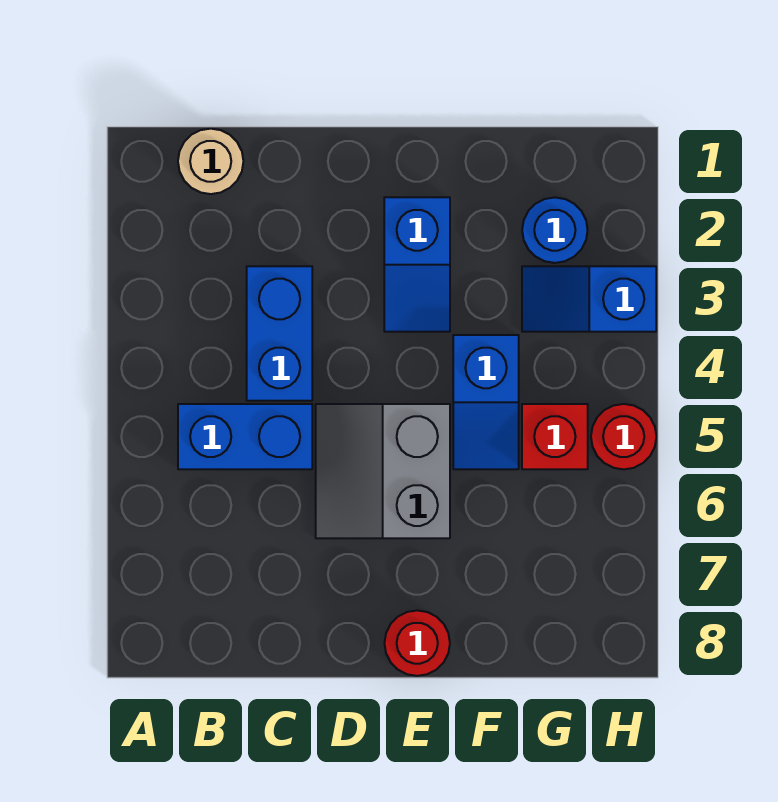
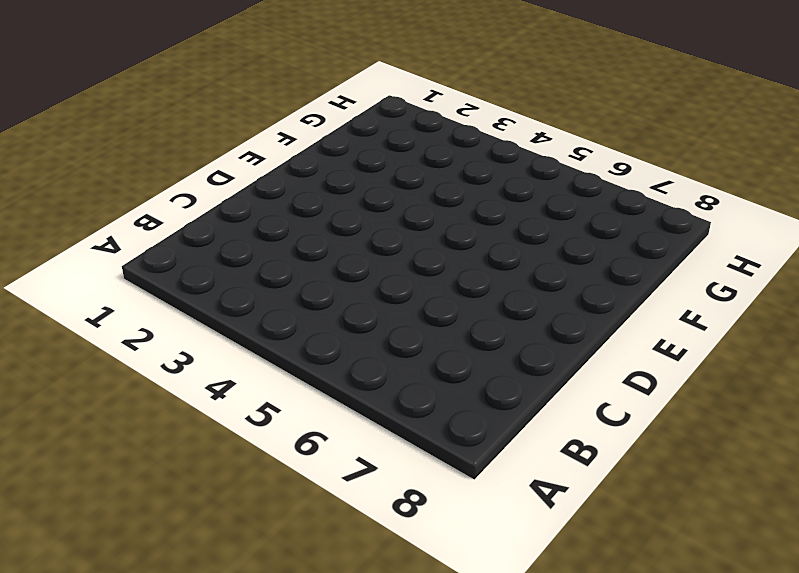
none -> tan 1x1 round brick [178,129,243,194]
none -> blue 1x2 brick [178,404,312,469]

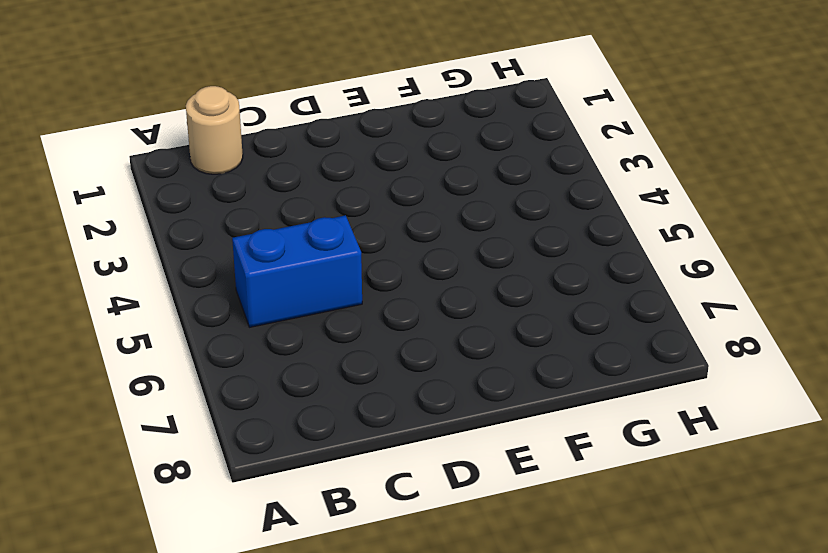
none -> blue 1x2 brick [247,266,312,401]
none -> grey 2x2 slope [316,404,450,538]

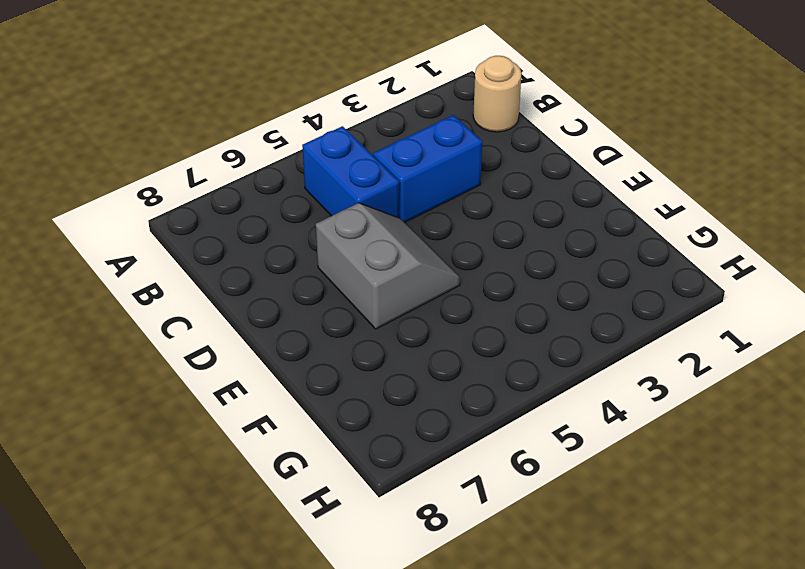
grey 2x2 slope [316,203,460,329] -> grey 2x2 slope turned to [316,404,450,538]
none -> blue 1x2 slope [384,197,450,332]
none -> red 1x1 round brick [385,610,450,676]

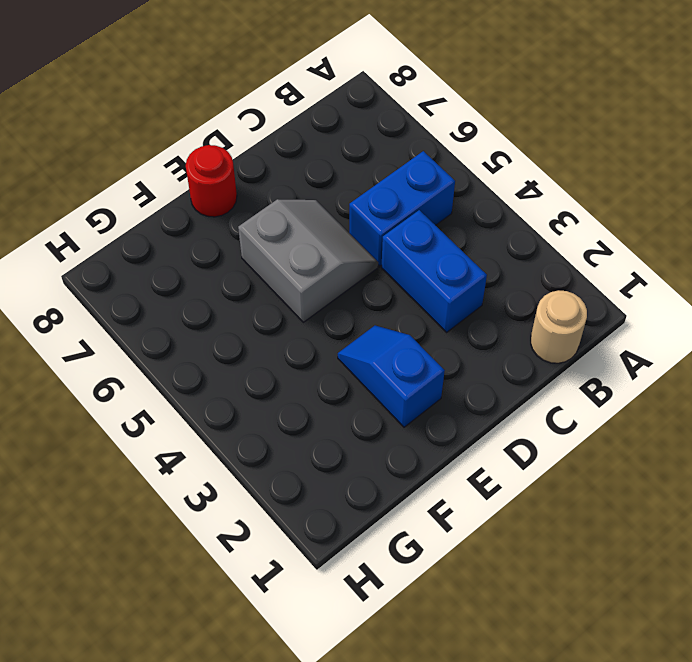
none -> blue 1x2 slope [453,335,519,469]
none -> blue 1x1 round brick [522,197,588,263]

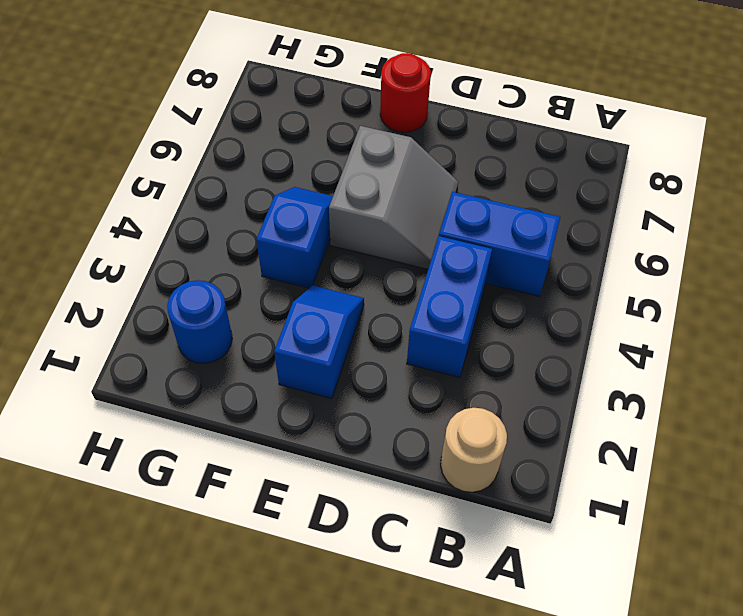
none -> blue 1x2 slope [522,266,656,332]
none -> red 1x1 brick [522,404,588,469]

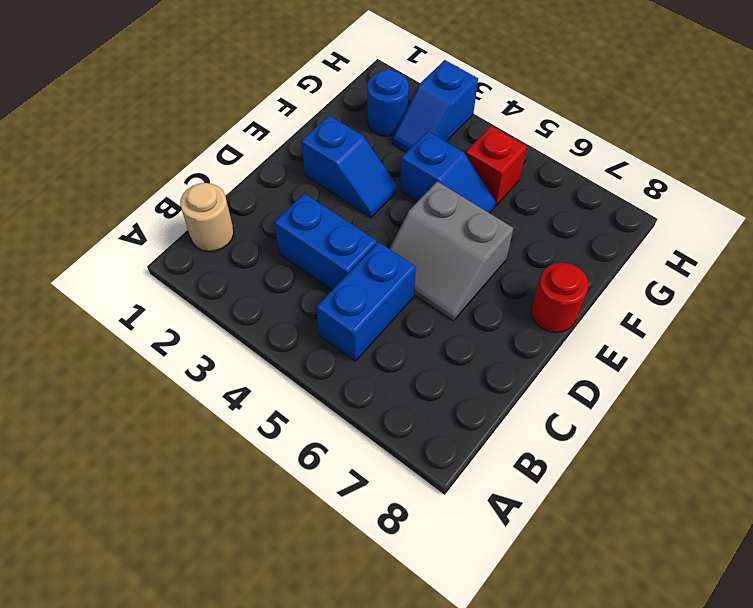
none -> red 1x1 round brick [591,404,656,469]

